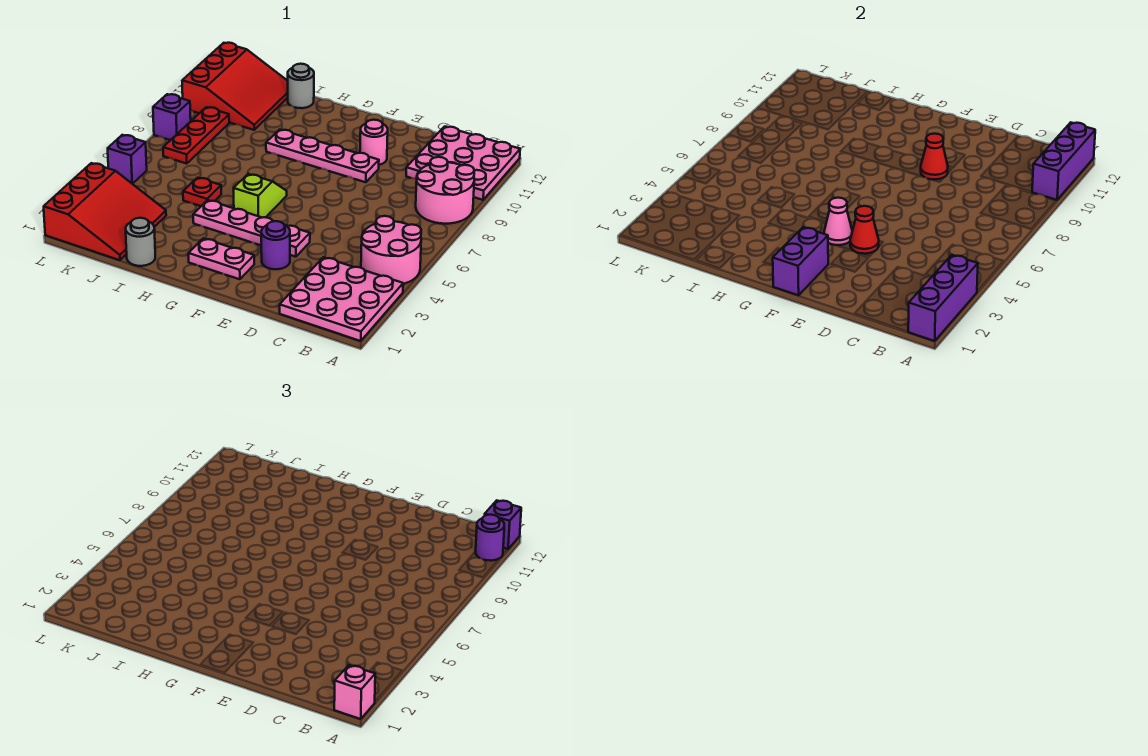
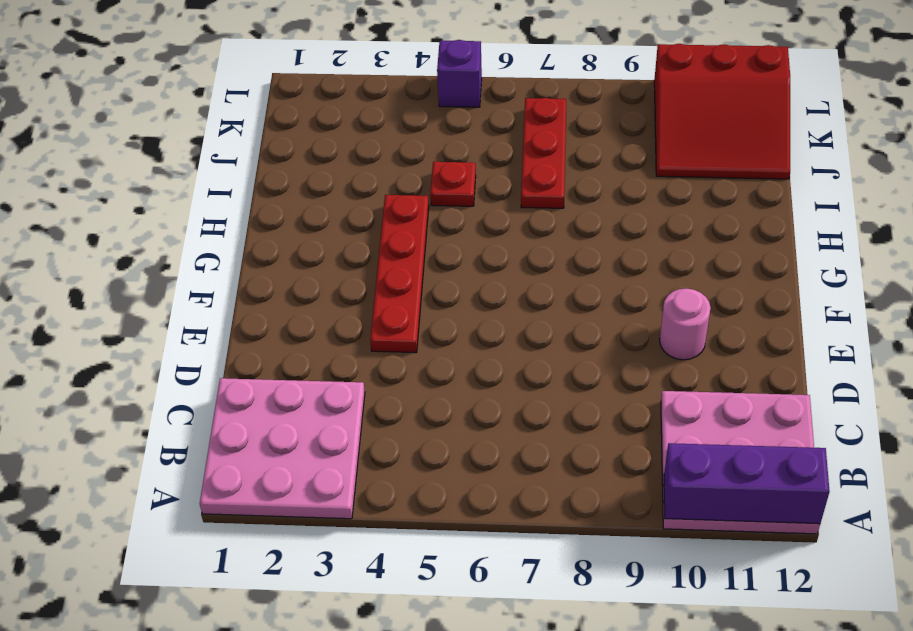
red 1x4 plate [370,195,429,353] -> pink 1x4 plate [193,200,310,257]
red 1x3 plate [521,98,566,208] -> red 1x3 plate turned to [163,107,229,164]
none -> pink 2x2 round brick [361,216,421,284]
none -> pink 2x2 round brick [416,157,474,224]
none -> purple 1x1 round brick [261,221,290,269]

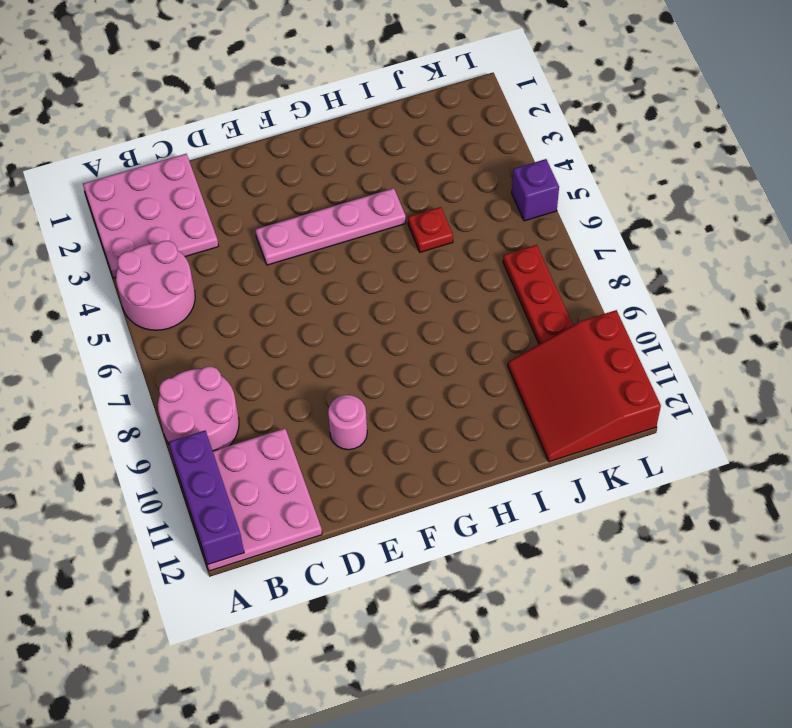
none -> purple 1x1 round brick [261,221,290,269]
none -> pink 1x4 plate [266,130,379,182]
none -> pink 1x2 plate [188,238,254,279]

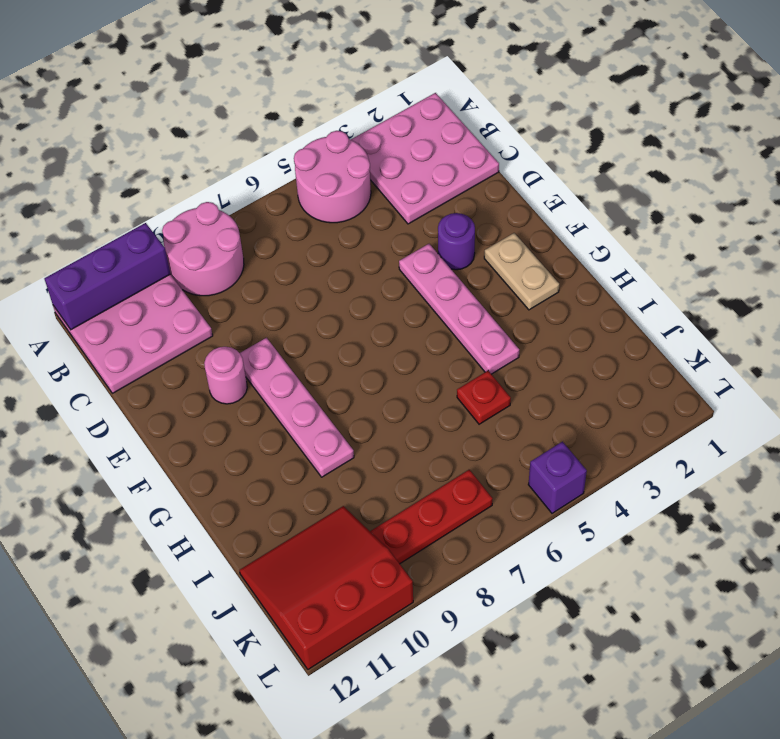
tan 1x2 plate [484,233,559,310] -> pink 1x2 plate [188,238,254,279]
none -> lime 1x2 slope [234,174,287,218]
none -> grey 1x1 round brick [126,218,155,266]
none -> grey 1x1 round brick [288,64,314,108]

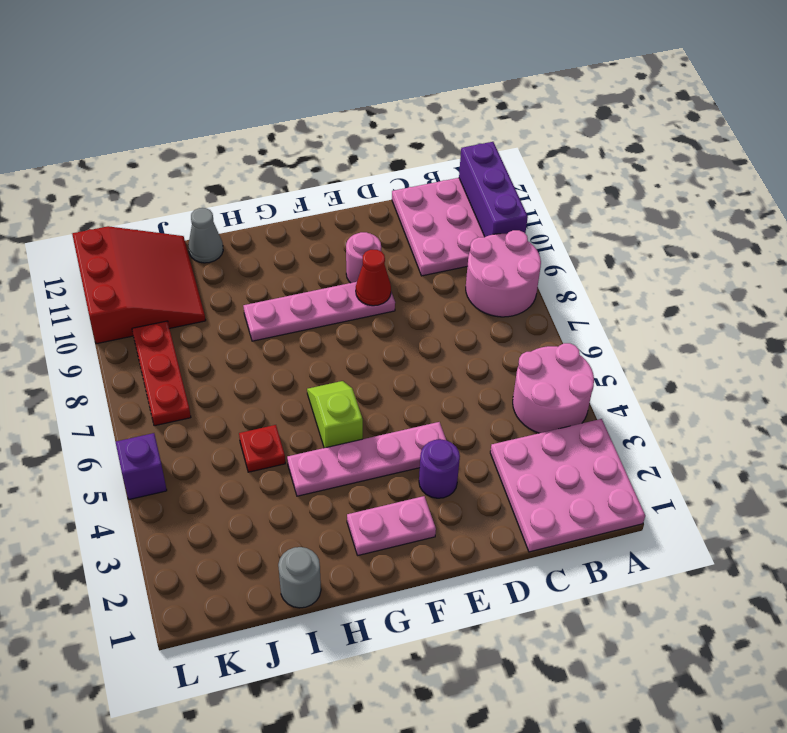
grey 1x1 cone [188,208,223,263] -> grey 1x1 round brick [288,64,314,108]
none -> red 3x3 slope [44,163,166,260]
none -> purple 1x1 brick [153,94,191,140]
none -> purple 1x3 brick [908,255,978,341]

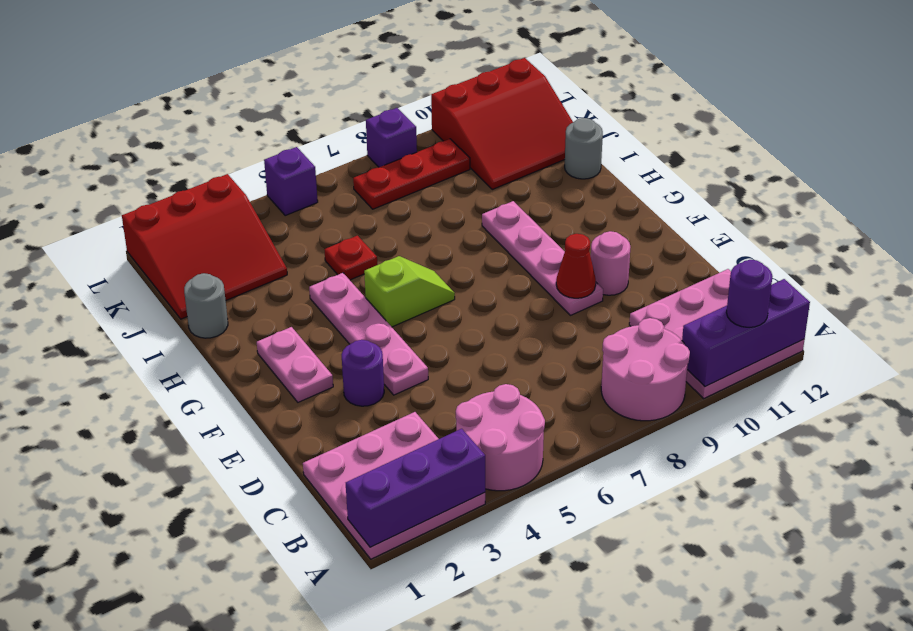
none -> red 1x1 cone [850,206,879,254]
none -> purple 1x2 brick [773,227,828,295]
none -> pink 1x1 cone [824,198,852,245]

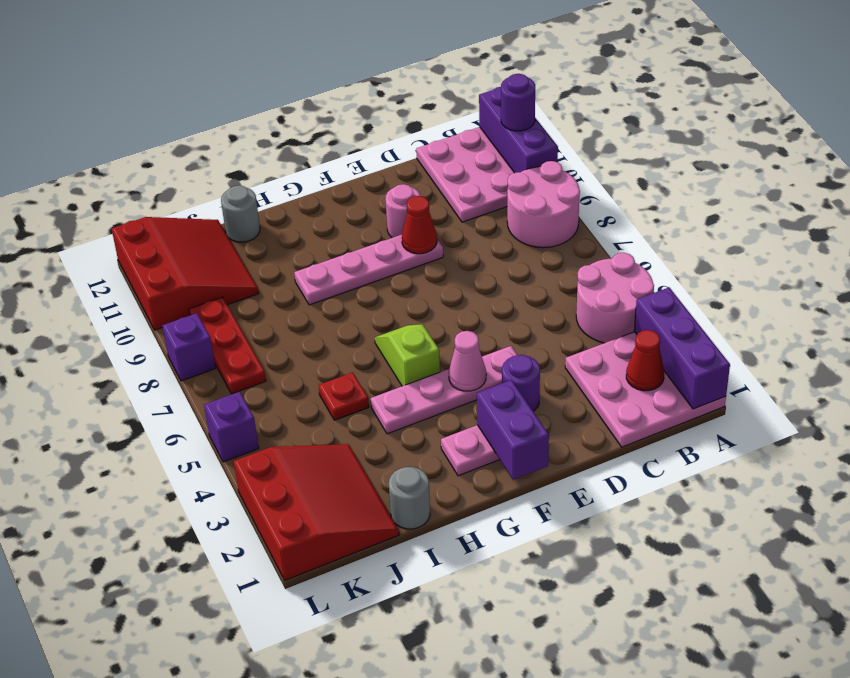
red 1x1 cone [626,330,664,391] -> red 1x1 cone moved to [850,206,879,254]
none -> pink 1x1 brick [334,665,375,719]
none -> purple 1x1 brick [485,500,521,549]

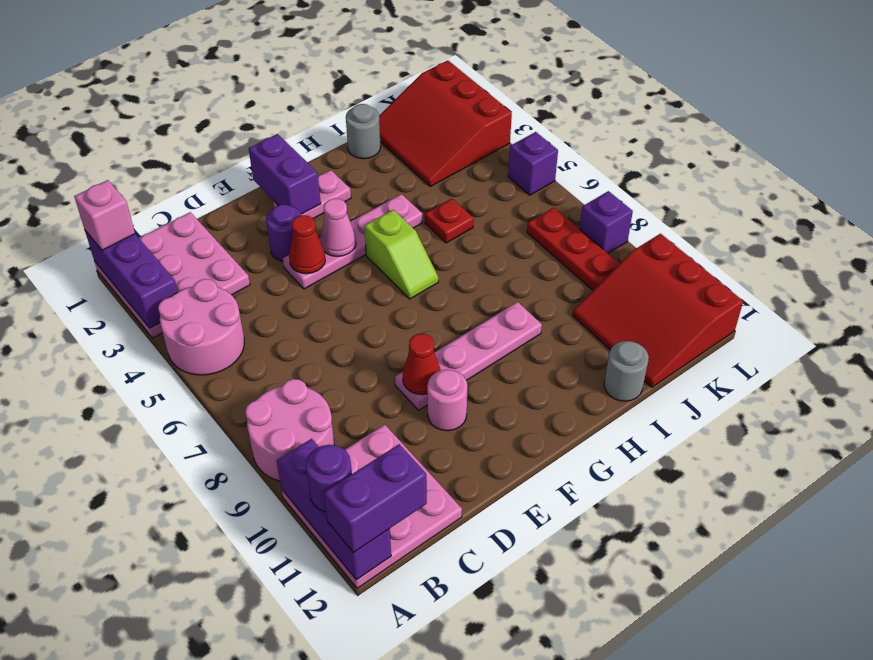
purple 1x2 brick [324,444,427,553] -> purple 1x1 brick [485,500,521,549]

